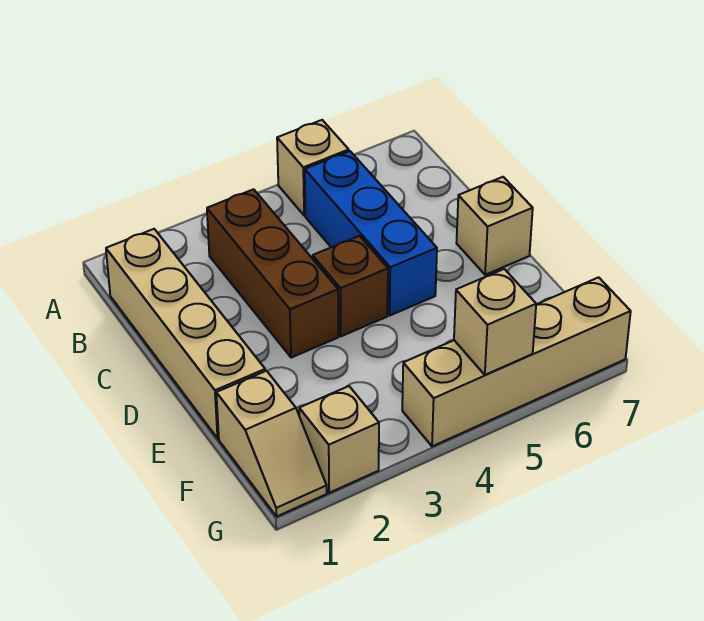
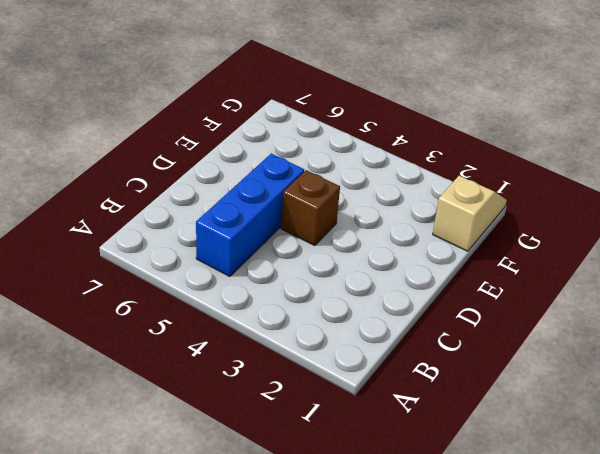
none -> tan 1x1 brick [277,120,349,216]
none -> tan 1x4 brick [106,229,265,438]

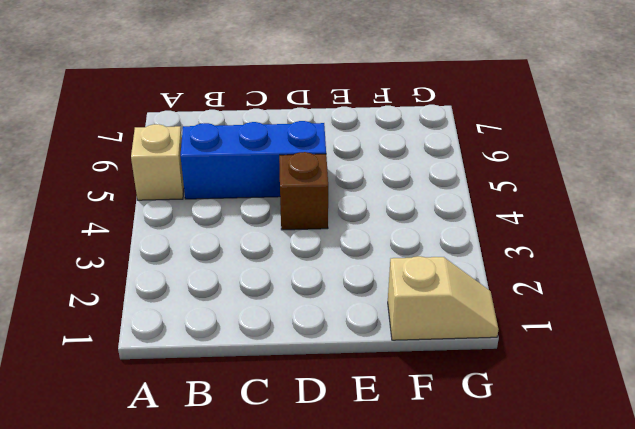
none -> tan 1x4 brick [106,229,265,438]
none -> brown 1x3 brick [207,189,338,358]

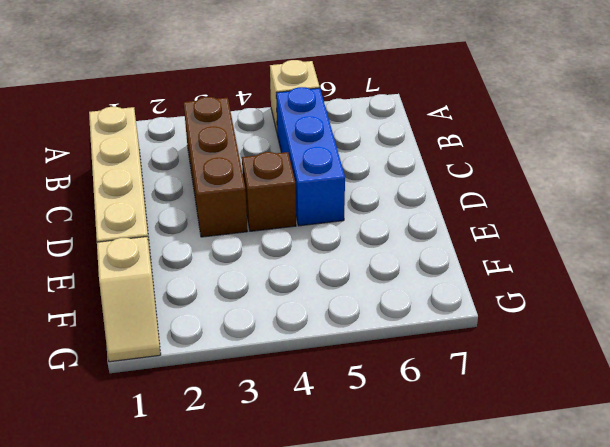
none -> tan 1x1 brick [457,177,533,275]
none -> tan 1x1 brick [299,386,379,493]

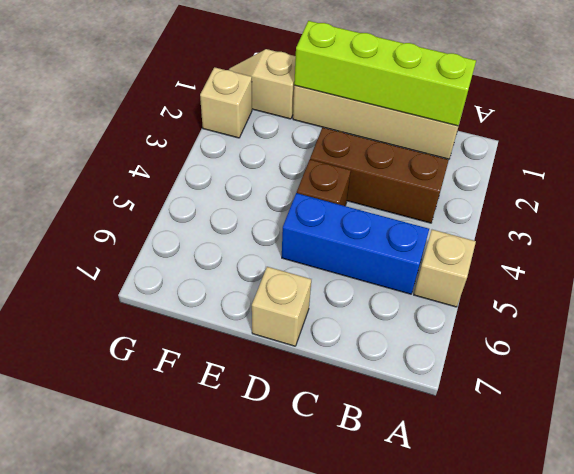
lime 1x4 brick [294,21,476,126] -> none
none -> tan 1x4 brick [402,277,631,446]
none -> tan 1x1 brick [454,269,536,375]

